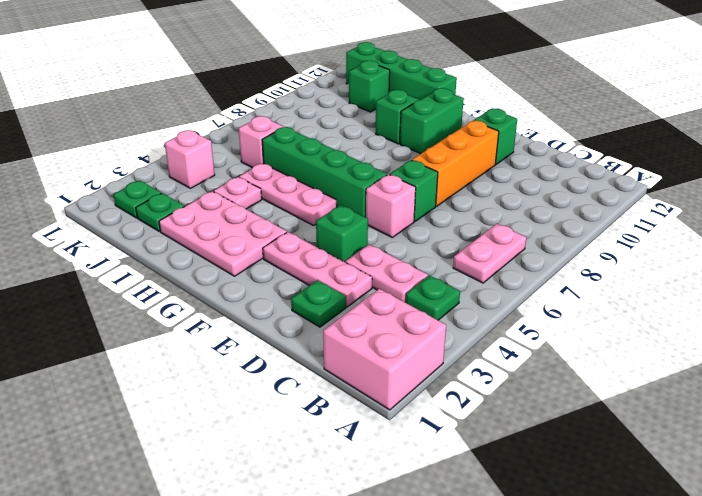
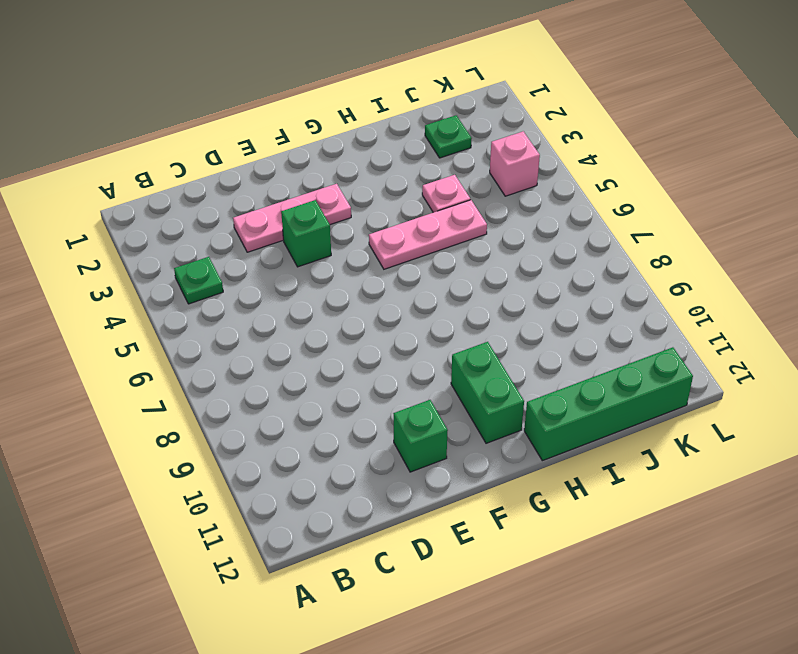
none -> pink 2x2 brick [323,289,446,410]
none -> pink 1x2 plate [453,224,526,283]
none -> pink 1x2 plate [345,245,428,303]

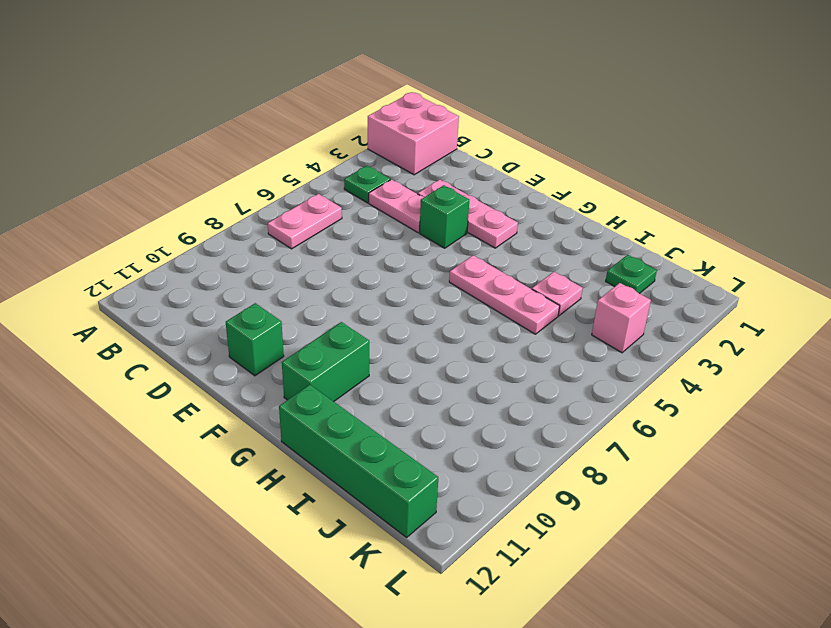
none -> green 1x1 plate [291,280,346,327]
none -> pink 1x1 brick [366,175,416,237]
none -> green 1x1 brick [390,160,438,222]

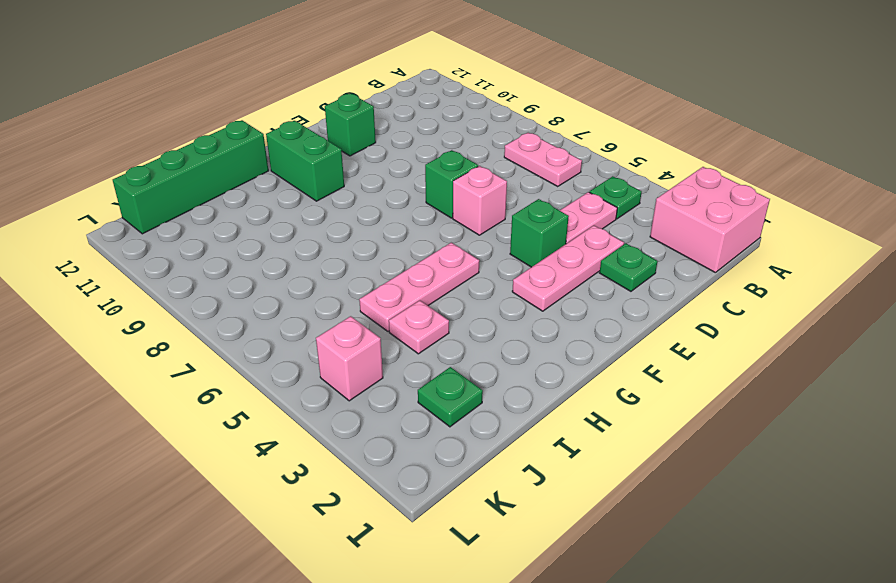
none -> orange 1x3 brick [412,121,499,206]
none -> green 1x4 brick [262,127,387,218]
none -> pink 2x3 plate [159,191,287,276]

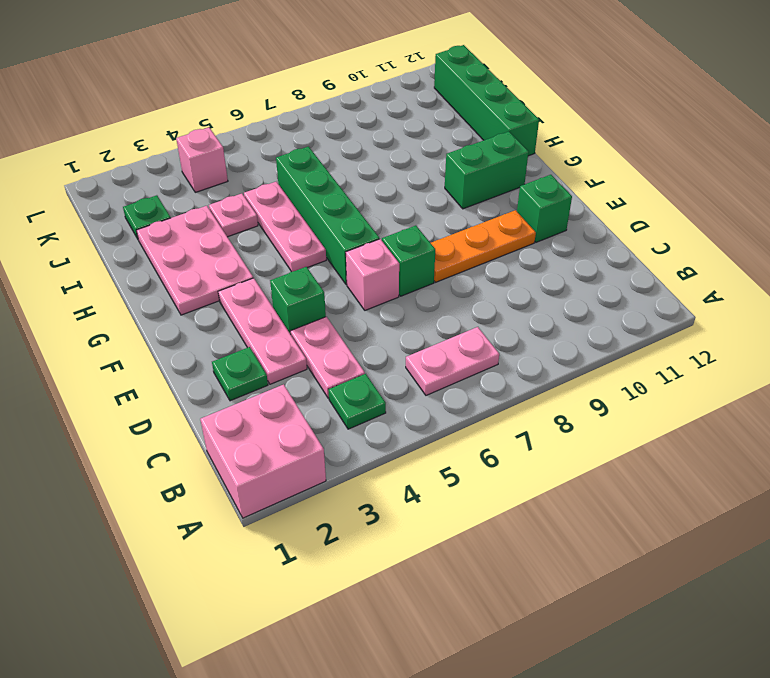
orange 1x3 plate [431,210,536,282] -> orange 1x3 brick [412,121,499,206]
none -> green 1x1 brick [376,90,418,144]
none -> pink 1x1 brick [239,116,283,168]
none -> green 1x1 brick [349,61,390,112]

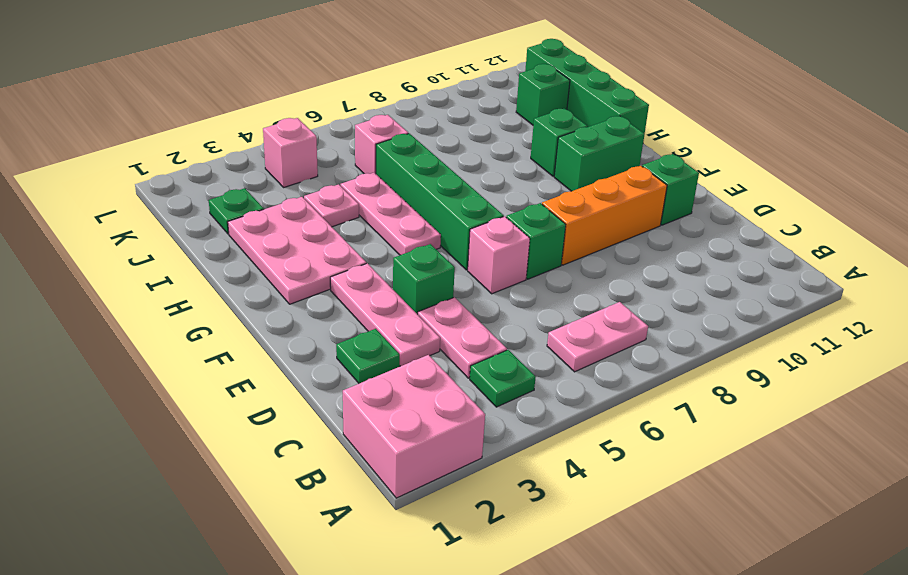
none -> green 1x1 plate [113,181,161,218]

